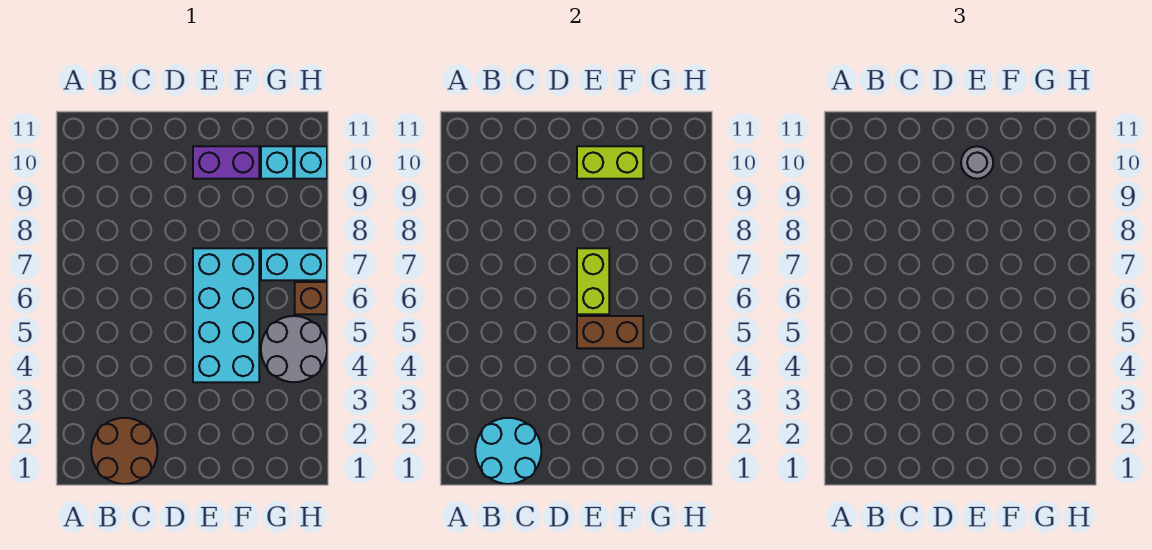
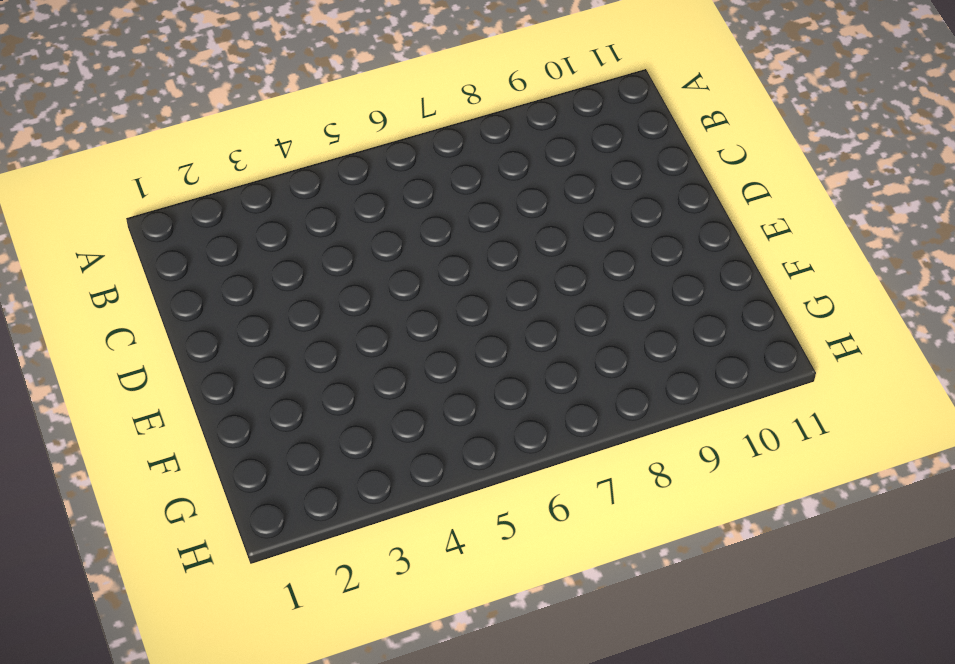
none -> brown 2x2 round brick [91,418,157,484]
none -> cyan 2x4 brick [193,248,259,382]
none -> purple 1x2 brick [193,146,259,179]

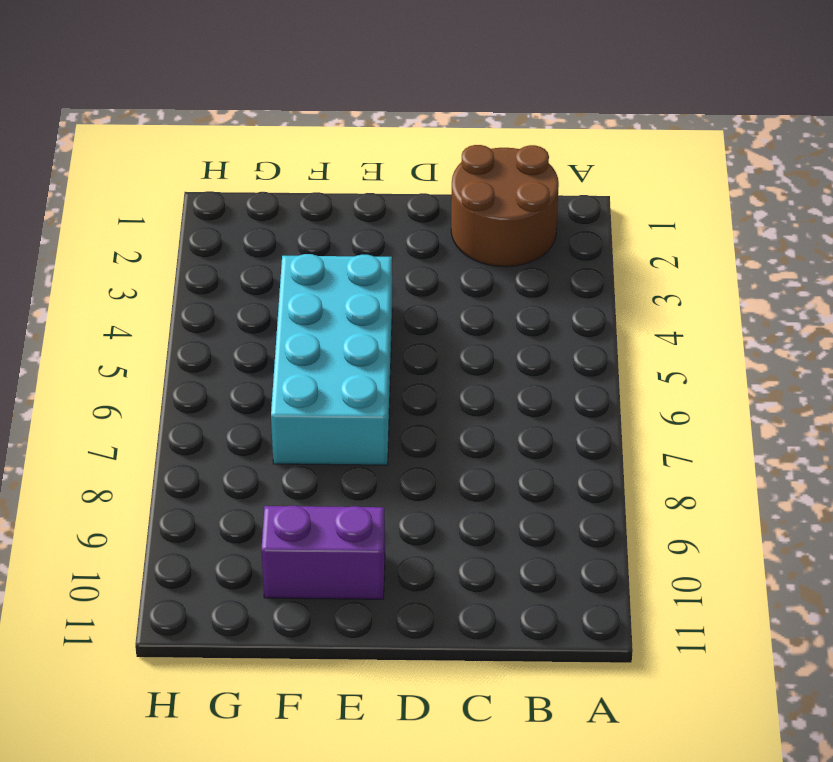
none -> grey 2x2 round brick [261,316,327,382]
none -> cyan 1x2 brick [261,248,327,280]
none -> cyan 1x1 brick [261,146,293,179]

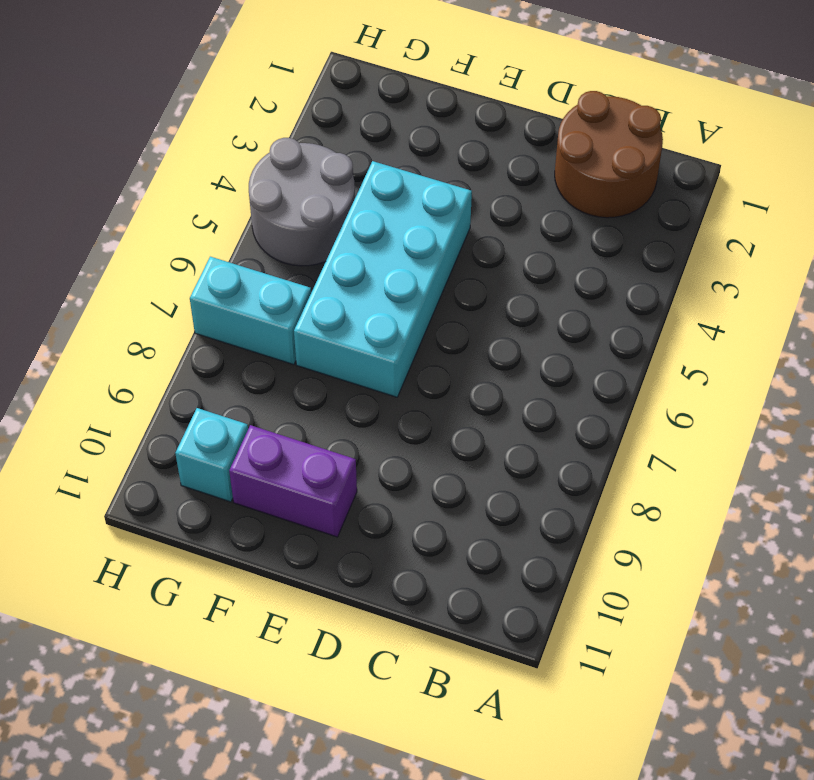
none -> brown 1x1 brick [295,282,327,314]
none -> cyan 1x1 brick [295,146,327,179]
none -> cyan 2x2 round brick [475,418,541,484]

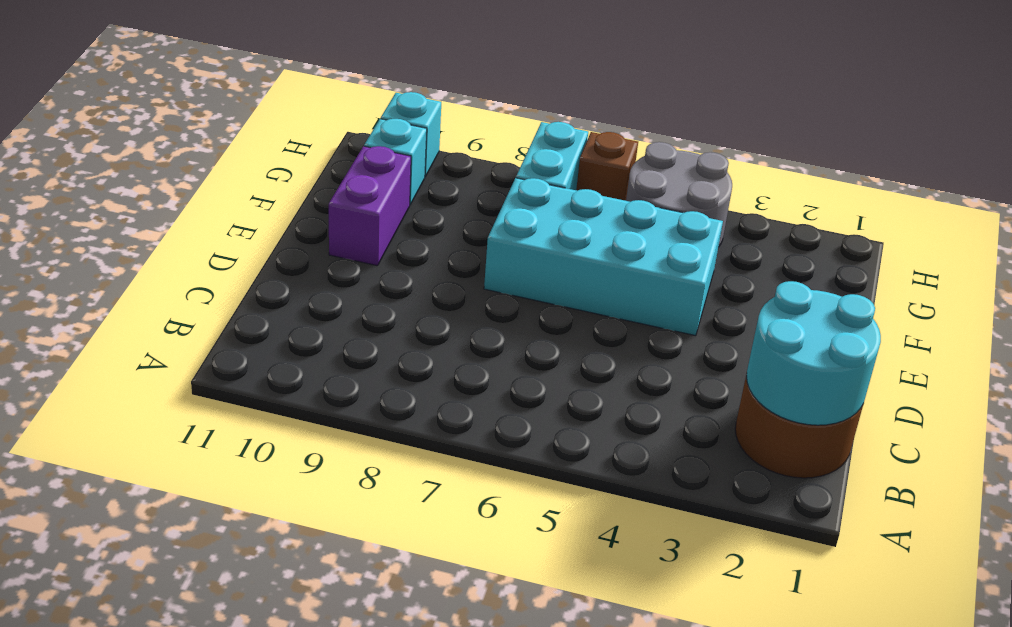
none -> brown 1x2 brick [577,316,643,348]
none -> lime 1x2 brick [577,248,609,314]
none -> lime 1x2 brick [577,146,643,179]

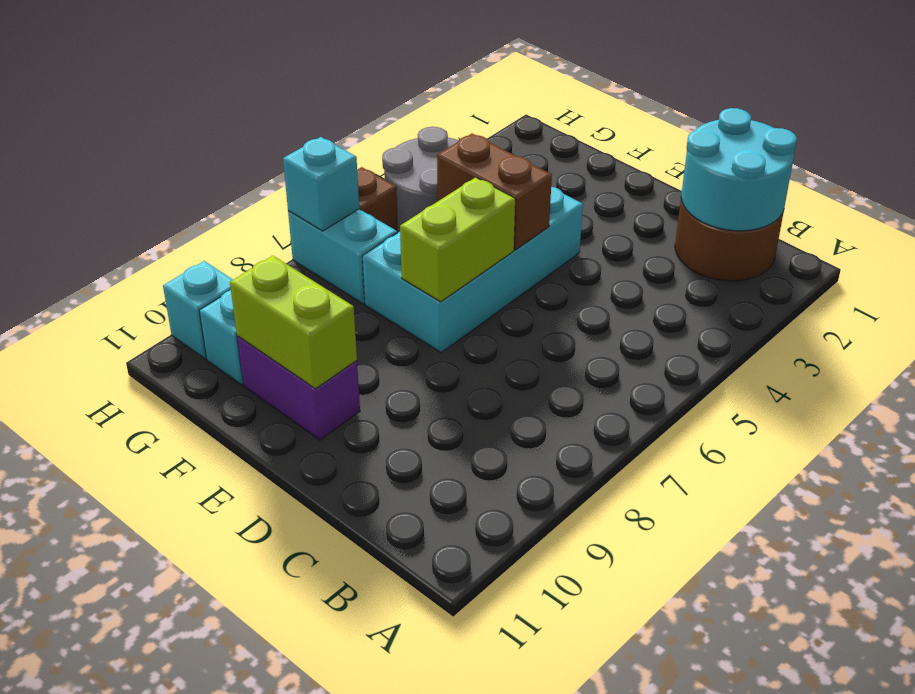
cyan 1x1 brick [283,137,359,231] -> none
none -> grey 1x1 round brick [961,146,993,179]

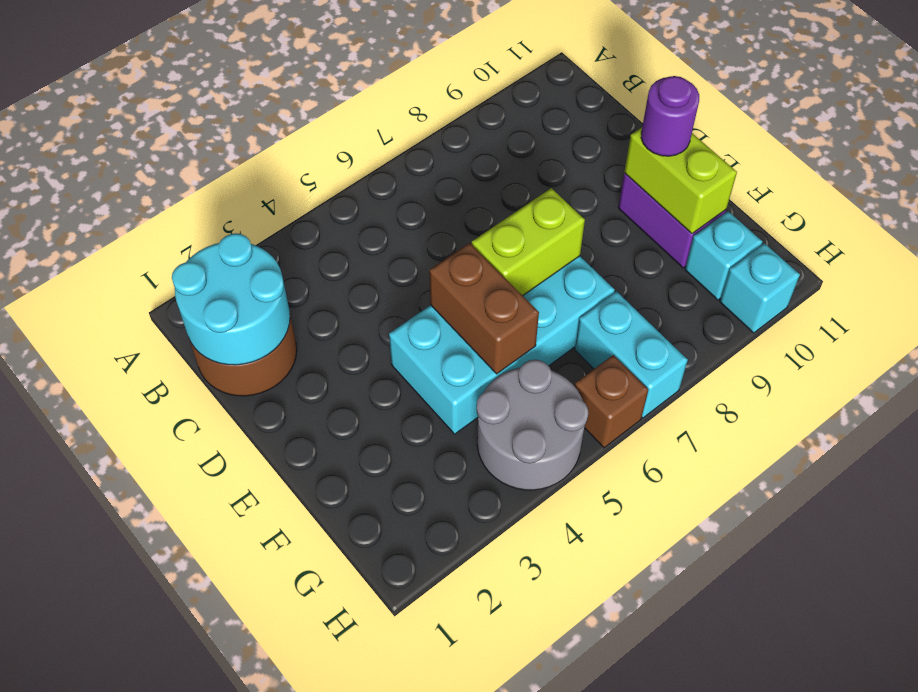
purple 1x1 round brick [641,76,699,156] -> grey 1x1 round brick [961,146,993,179]

